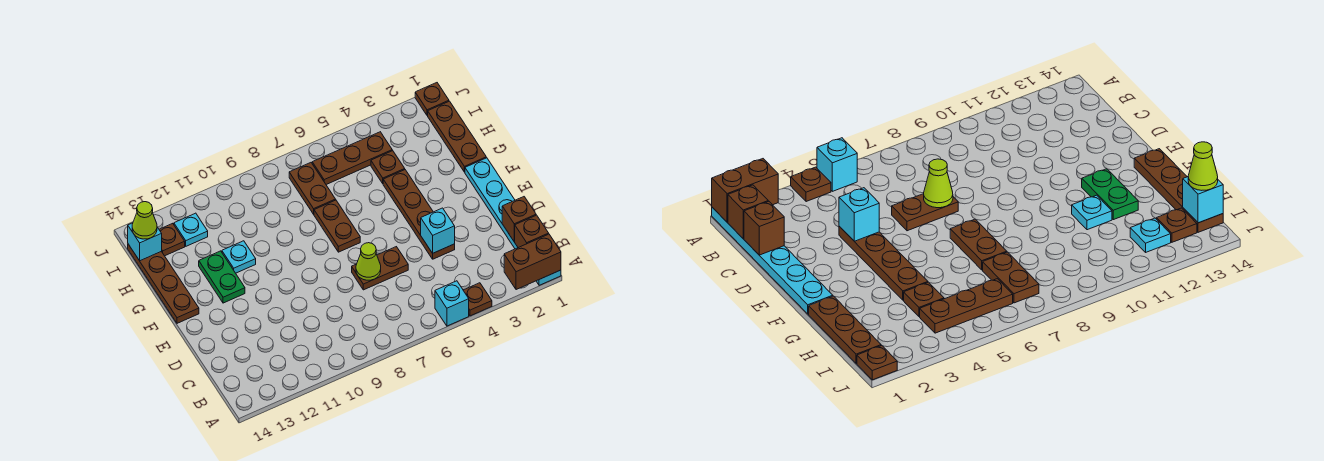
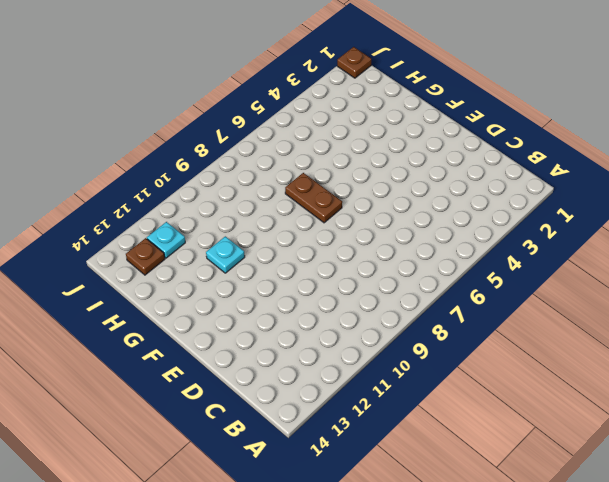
none -> cyan 1x6 plate [465,158,561,285]
none -> brown 1x1 plate [463,283,492,316]
none -> cyan 1x1 brick [435,281,469,326]

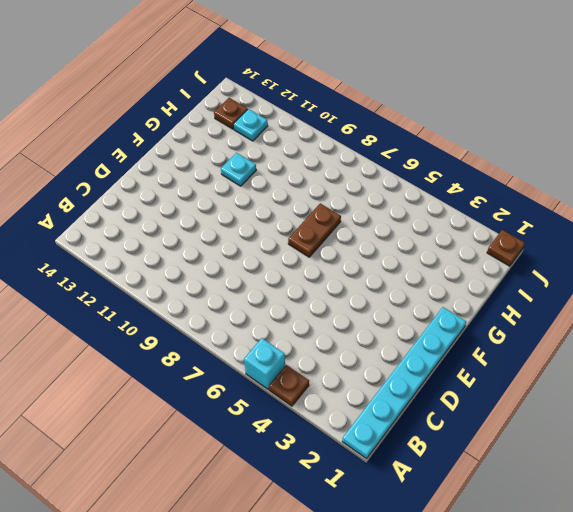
none -> brown 1x4 plate [383,170,455,259]
none -> brown 1x2 plate [352,247,408,290]
none -> green 1x2 plate [199,251,245,303]

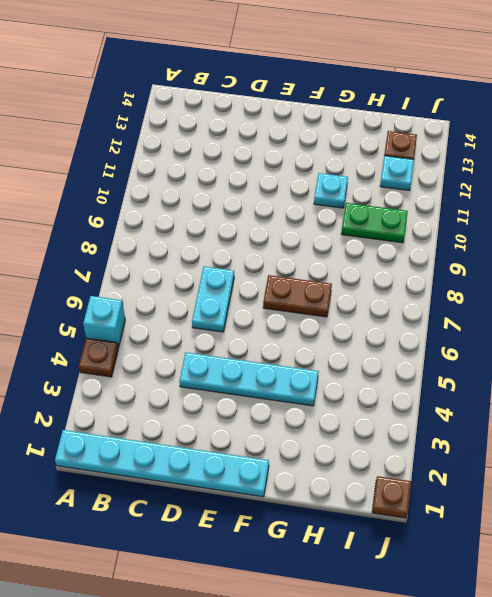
cyan 1x4 plate [179,352,319,406] -> brown 1x4 plate [383,170,455,259]
cyan 1x2 plate [192,266,234,332] -> brown 1x2 plate [352,247,408,290]
green 1x2 plate [341,203,408,243] -> green 1x2 plate moved to [199,251,245,303]
none -> brown 1x4 plate [128,244,199,323]
none -> brown 1x3 plate [428,101,486,172]
none -> brown 1x1 plate [371,151,405,183]

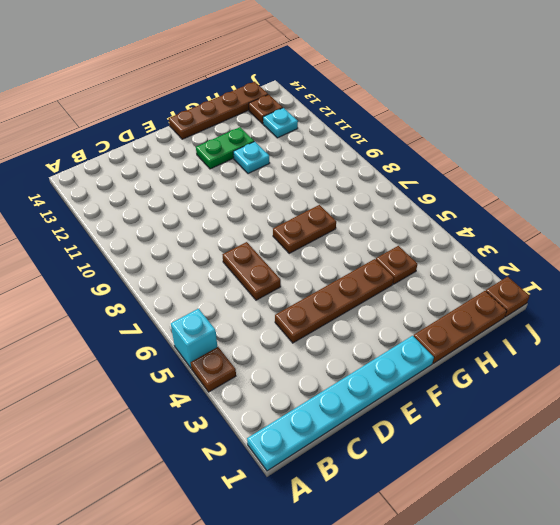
none -> brown 1x2 plate [289,163,336,214]
none -> brown 1x3 plate [312,132,392,185]
none -> brown 1x2 brick [504,234,561,290]

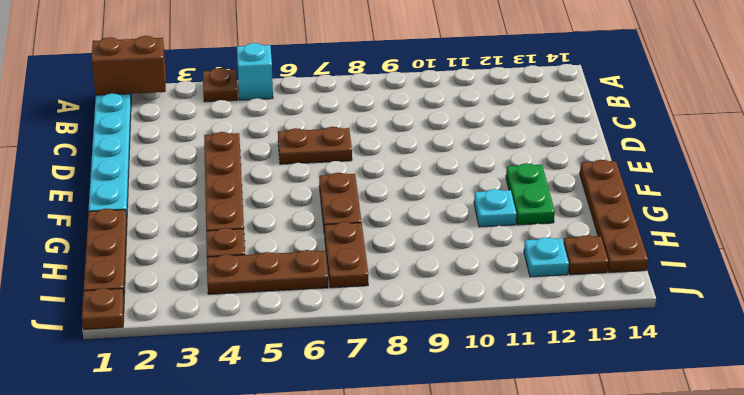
none -> brown 1x1 brick [514,215,549,248]
none -> brown 1x1 brick [502,197,536,241]
none -> cyan 1x1 brick [421,208,455,253]

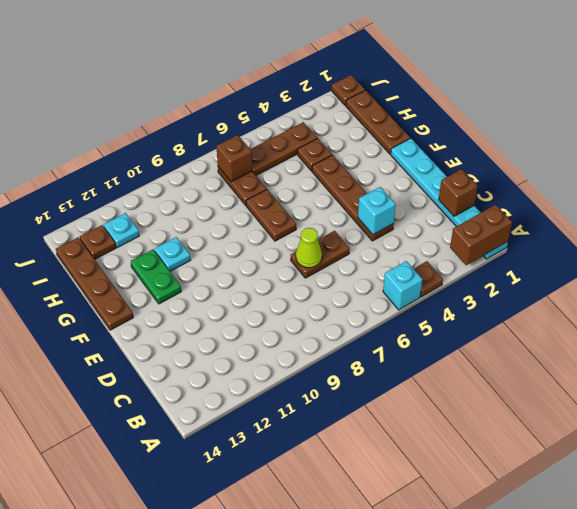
brown 1x1 brick [216,135,252,182] -> brown 1x1 brick moved to [514,215,549,248]
none -> cyan 1x1 brick [128,223,162,261]
none -> lime 1x1 cone [132,202,157,239]

